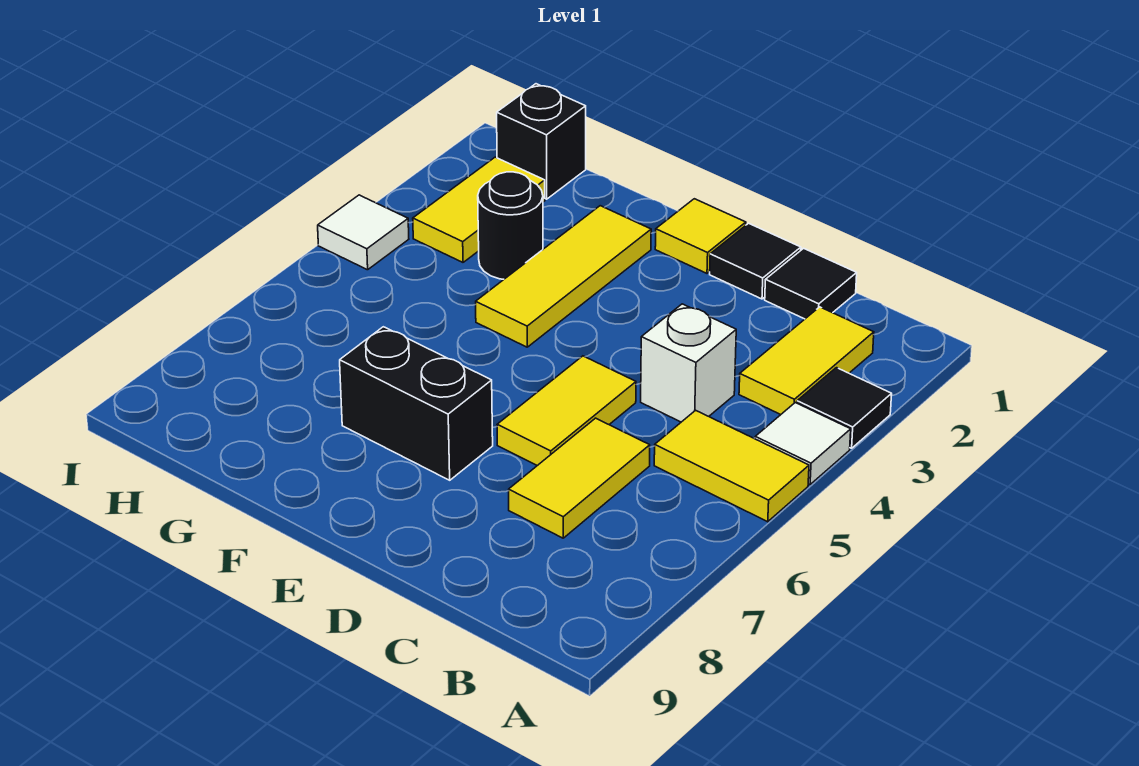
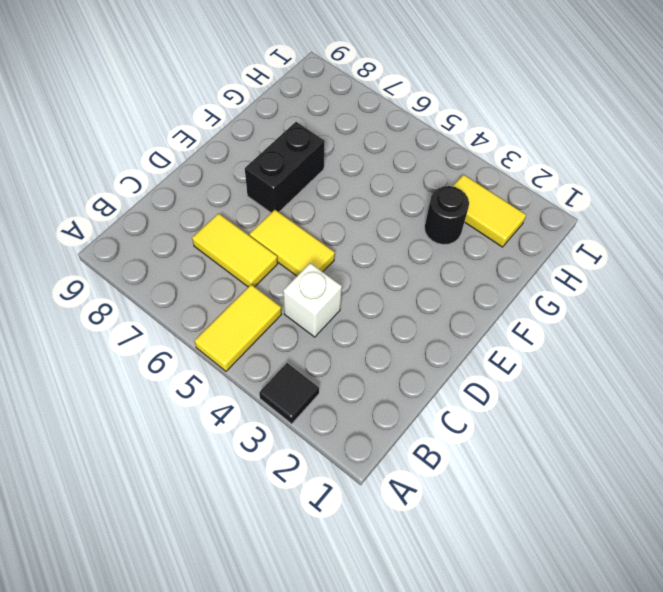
none -> white 1x1 tile [755,403,851,485]
none -> yellow 1x2 tile [739,307,874,415]
none -> black 1x1 tile [765,248,857,319]

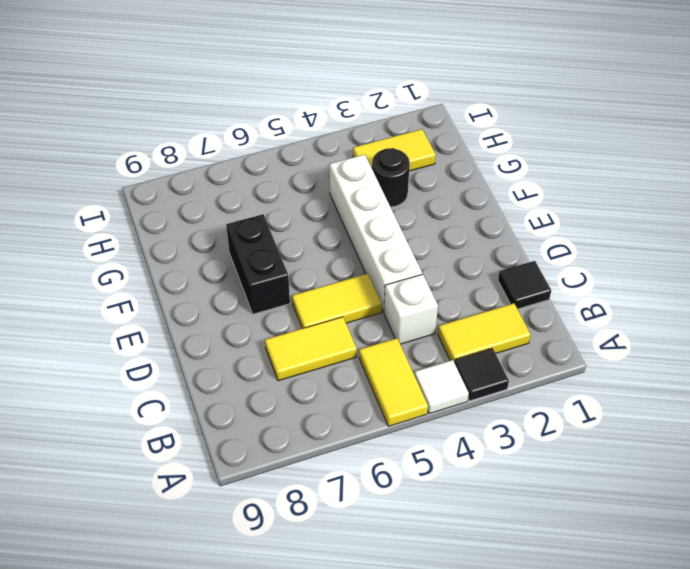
white 1x4 brick [329,154,422,312] -> yellow 1x3 tile [476,206,651,347]
none -> black 1x1 tile [710,223,801,299]
none -> yellow 1x1 tile [655,199,746,273]
none -> black 1x1 brick [497,84,586,199]

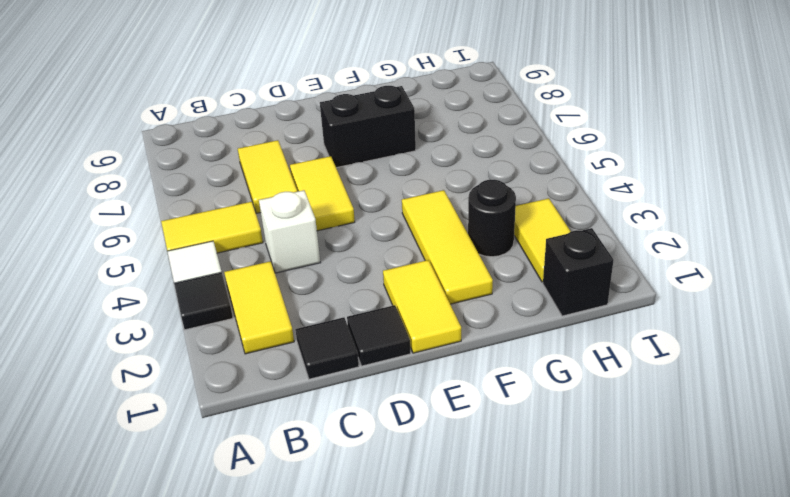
yellow 1x2 tile [383,260,461,353] -> yellow 1x1 tile [655,199,746,273]
none -> white 1x1 tile [318,195,409,270]

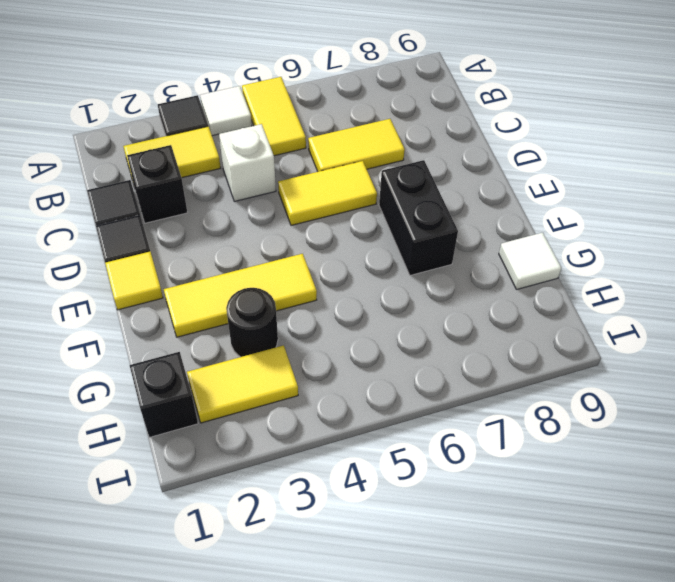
black 1x1 brick [127,145,188,223] -> none
white 1x1 tile [499,233,561,289] -> white 1x1 tile moved to [318,195,409,270]

